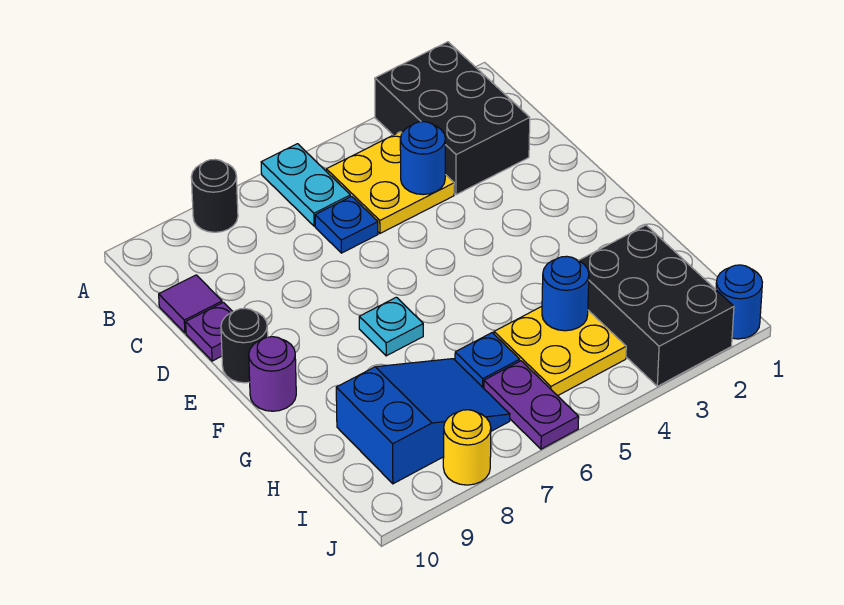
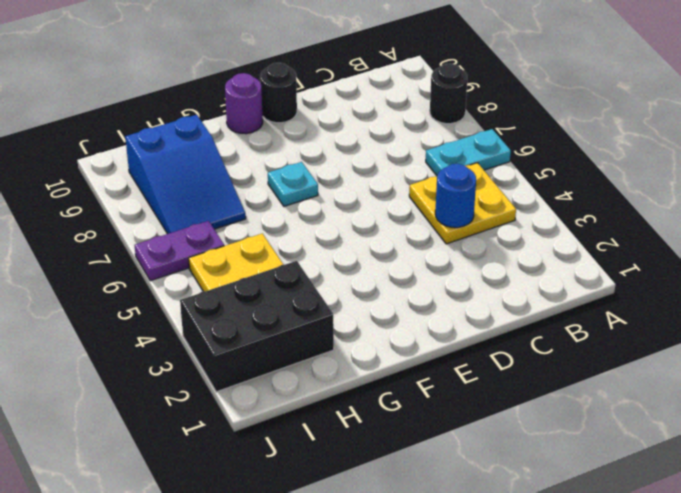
none -> black 2x3 brick [375,42,530,195]
none -> blue 1x1 plate [315,196,378,253]
none -> purple 1x1 tile [159,275,222,333]

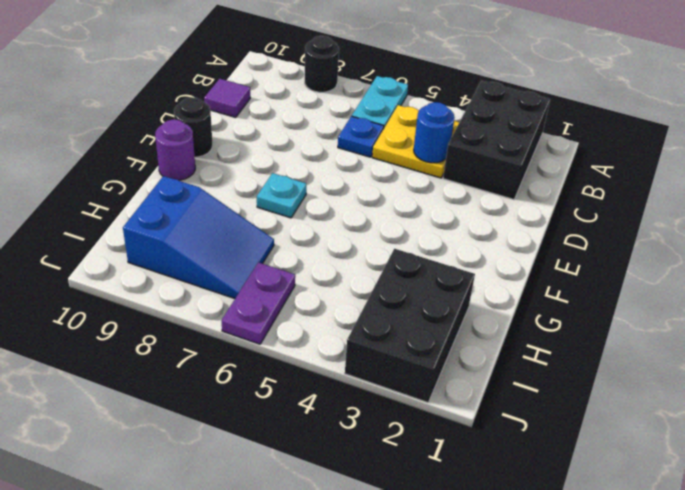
none -> purple 1x1 plate [186,302,233,361]
none -> yellow 2x2 plate [494,307,626,396]
none -> blue 1x1 plate [455,333,520,388]

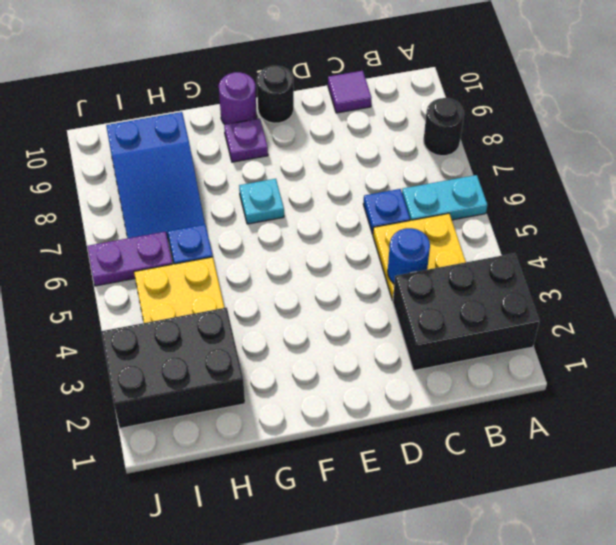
purple 1x1 plate [224,119,268,162] -> purple 1x1 plate moved to [186,302,233,361]
none -> blue 1x1 round brick [716,265,762,339]
none -> yellow 1x1 round brick [443,410,491,485]
none -> blue 1x1 round brick [542,256,589,331]

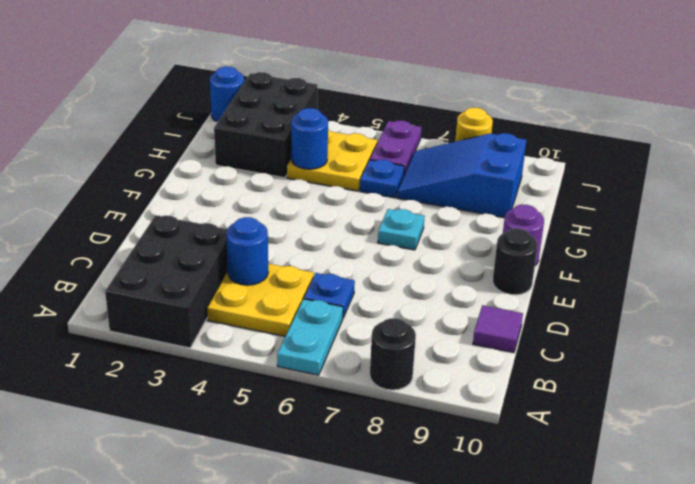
none -> purple 1x1 plate [186,302,233,361]

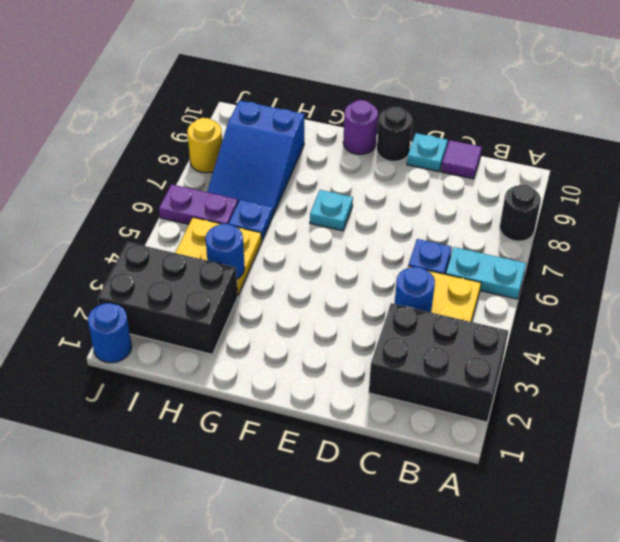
cyan 1x1 plate [407,133,448,172] -> purple 1x1 plate [186,302,233,361]

